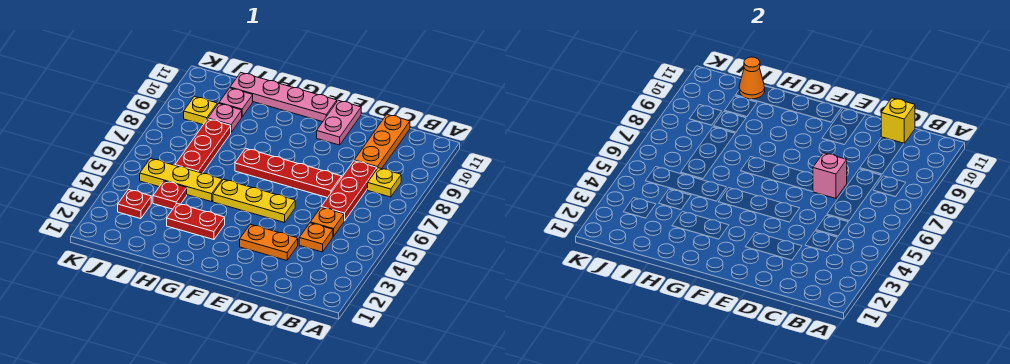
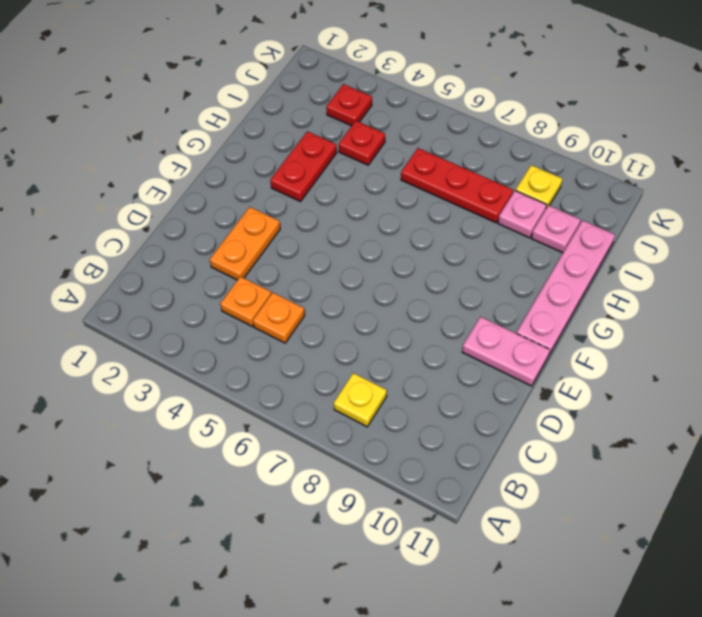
none -> red 1x3 plate [322,161,377,221]
none -> orange 1x3 plate [354,114,410,169]
none -> red 1x4 plate [235,148,342,198]

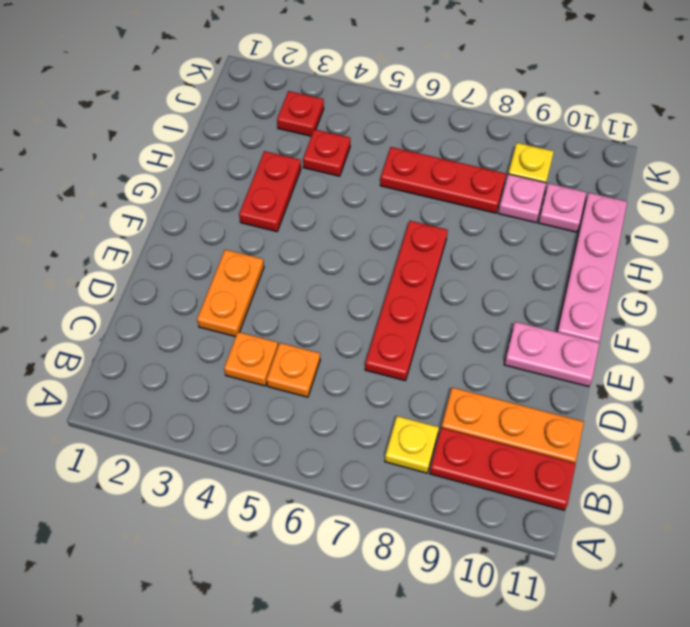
red 1x3 plate [430,428,576,510] -> red 1x3 plate moved to [322,161,377,221]
none -> yellow 1x3 plate [213,179,295,223]
none -> yellow 1x3 plate [140,158,222,202]
none -> yellow 1x1 brick [881,98,915,143]

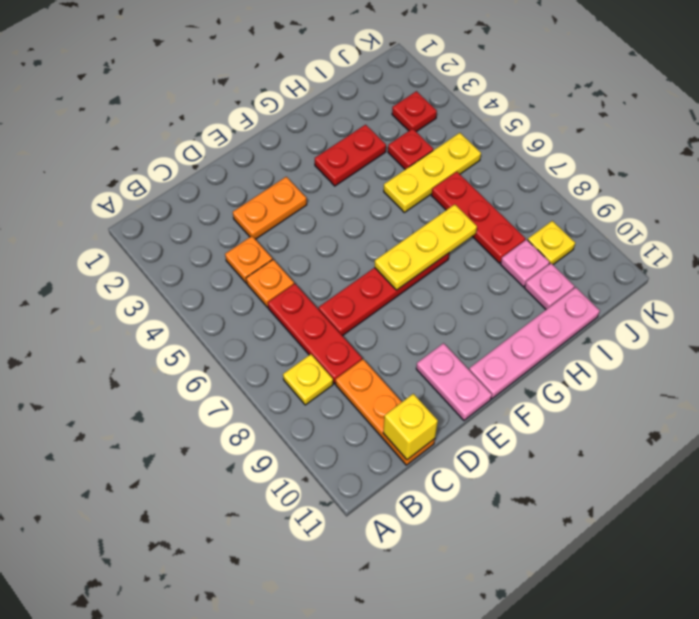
yellow 1x3 plate [375,204,477,290] -> yellow 1x3 plate moved to [213,179,295,223]
none -> pink 1x1 brick [813,153,847,198]
none -> orange 1x1 cone [739,57,765,99]

